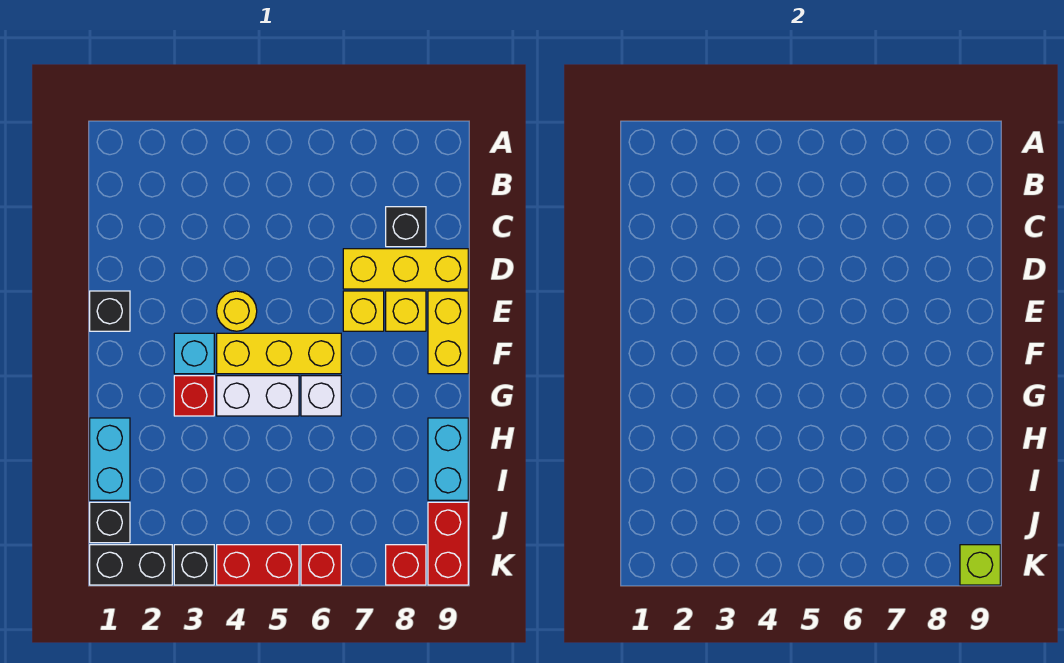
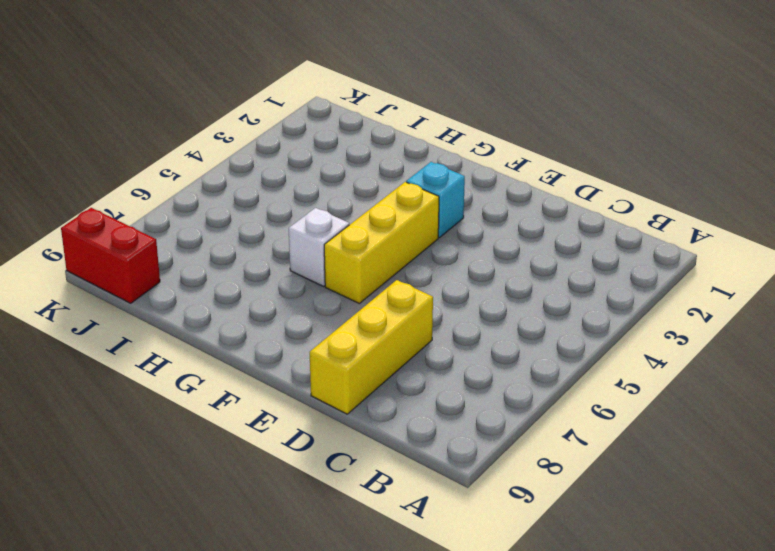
none -> black 1x1 brick [386,207,426,247]
none -> black 1x1 brick [90,291,130,331]
none -> yellow 1x1 round brick [217,291,257,331]

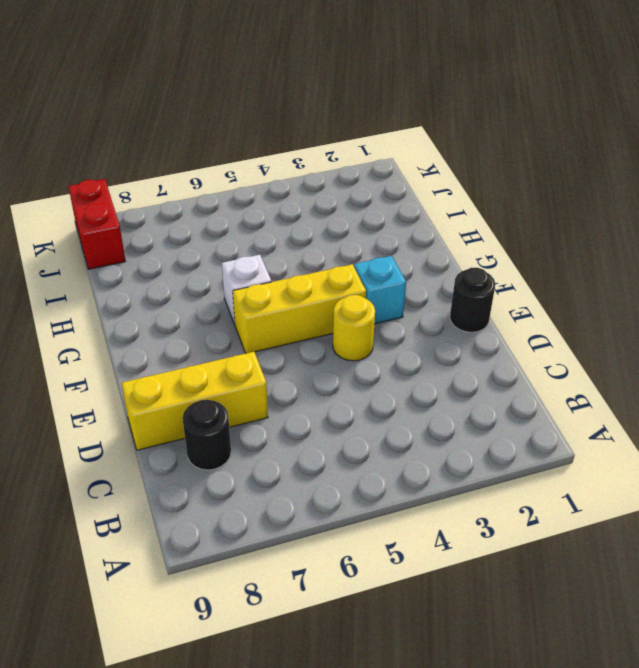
black 1x1 round brick [183,400,231,470] -> black 1x1 brick [386,207,426,247]
black 1x1 round brick [450,268,495,332] -> black 1x1 brick [90,291,130,331]
none -> yellow 1x1 brick [343,291,384,331]
none -> yellow 1x1 brick [386,291,426,331]
none -> yellow 1x2 brick [428,291,468,374]

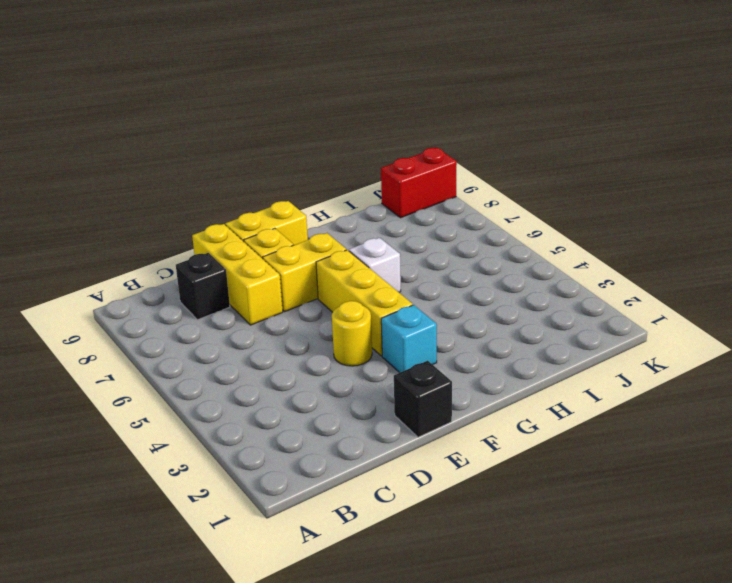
yellow 1x2 brick [263,233,346,312] -> yellow 1x1 brick [343,291,384,331]
none -> red 1x1 brick [174,376,214,416]
none -> white 1x2 brick [217,376,299,416]
none -> cyan 1x2 brick [90,418,130,500]

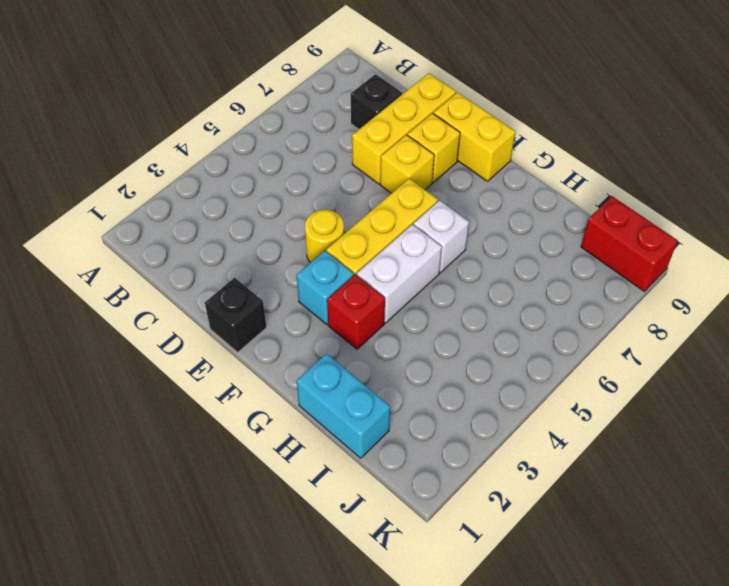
none -> cyan 1x2 brick [428,418,468,500]
none -> black 1x1 brick [90,502,130,543]
none -> black 1x2 brick [90,545,172,585]

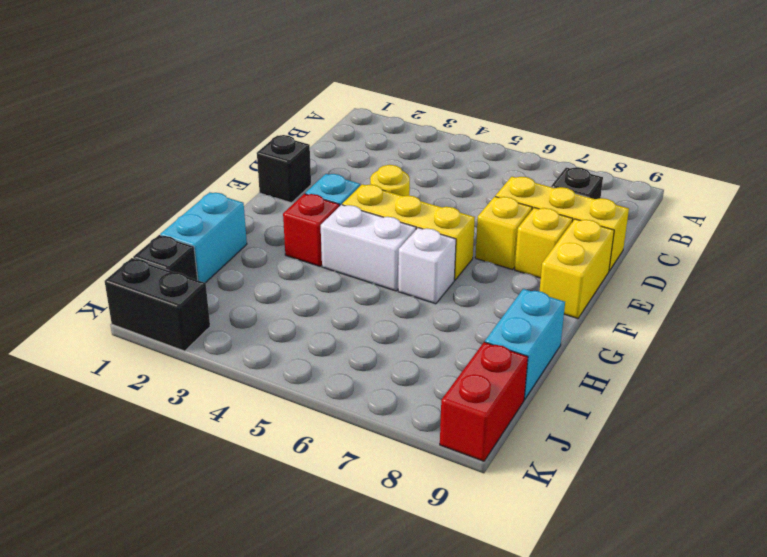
none -> black 1x1 brick [174,545,214,585]
none -> red 1x2 brick [217,545,299,585]
none -> red 1x1 brick [301,545,341,585]

